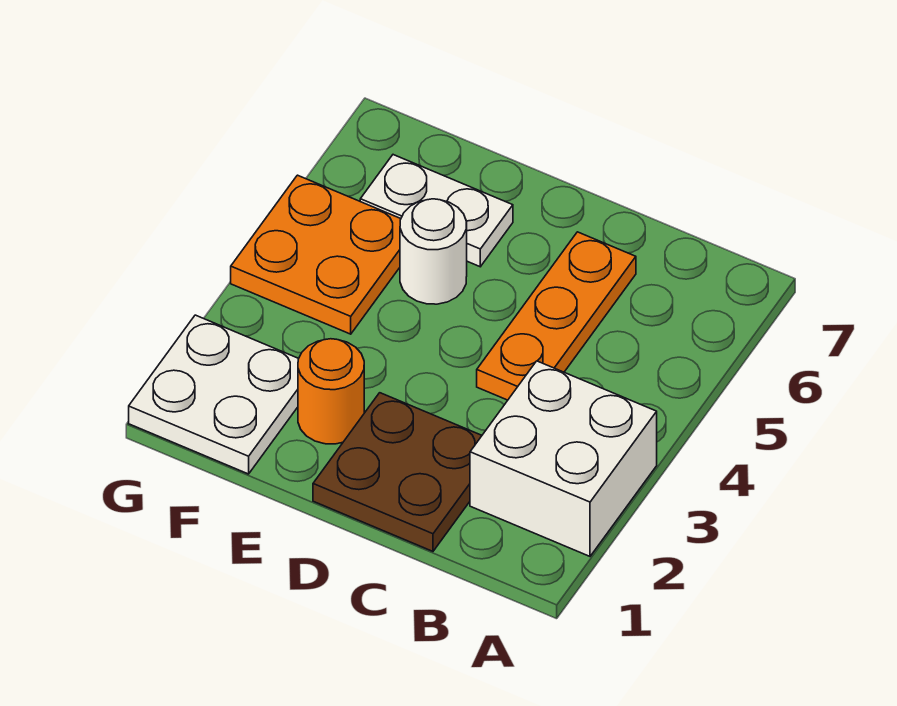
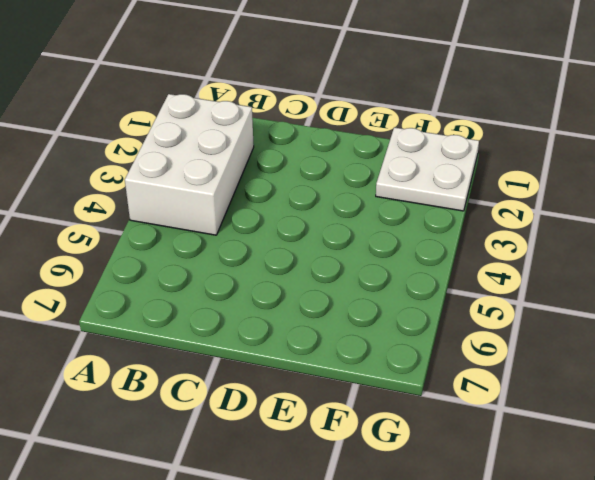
white 2x3 brick [125,94,254,235] -> white 2x2 brick [470,361,657,556]
none -> brown 2x2 plate [313,393,482,551]
none -> orange 1x3 plate [477,232,636,400]

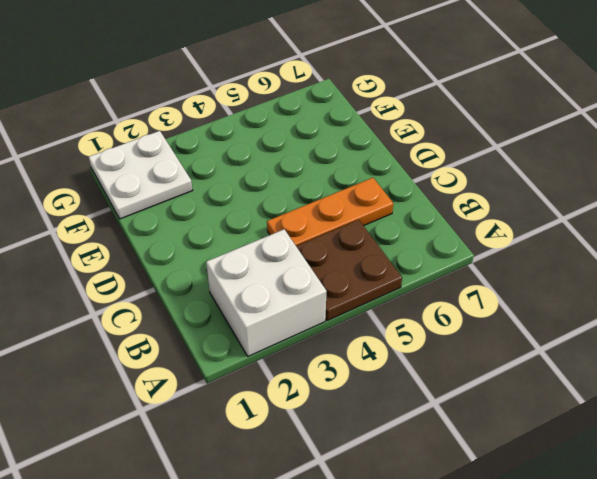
brown 2x2 plate [296,220,402,321] -> brown 2x2 plate moved to [313,393,482,551]
none -> orange 1x1 round brick [298,339,364,444]
none -> white 1x1 round brick [400,199,467,304]

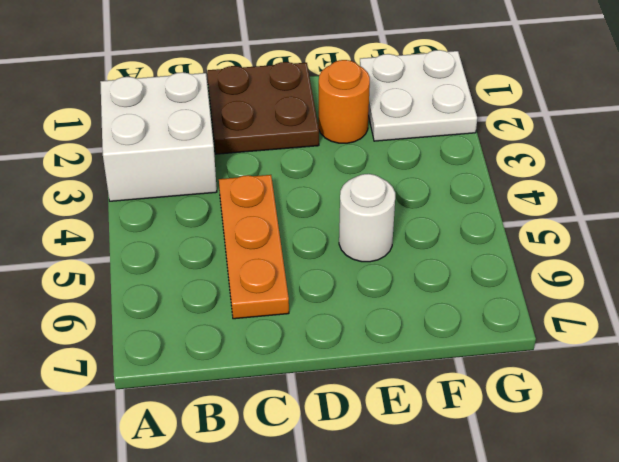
none -> white 1x2 plate [360,155,513,267]
none -> orange 2x2 plate [231,175,401,334]

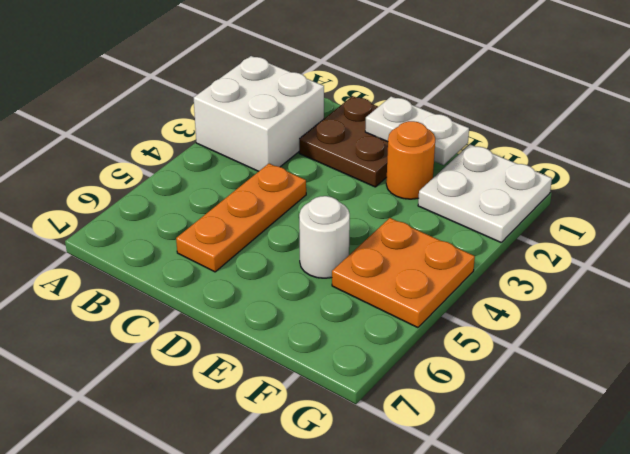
white 1x2 plate [365,96,469,165] -> white 1x2 plate moved to [360,155,513,267]

